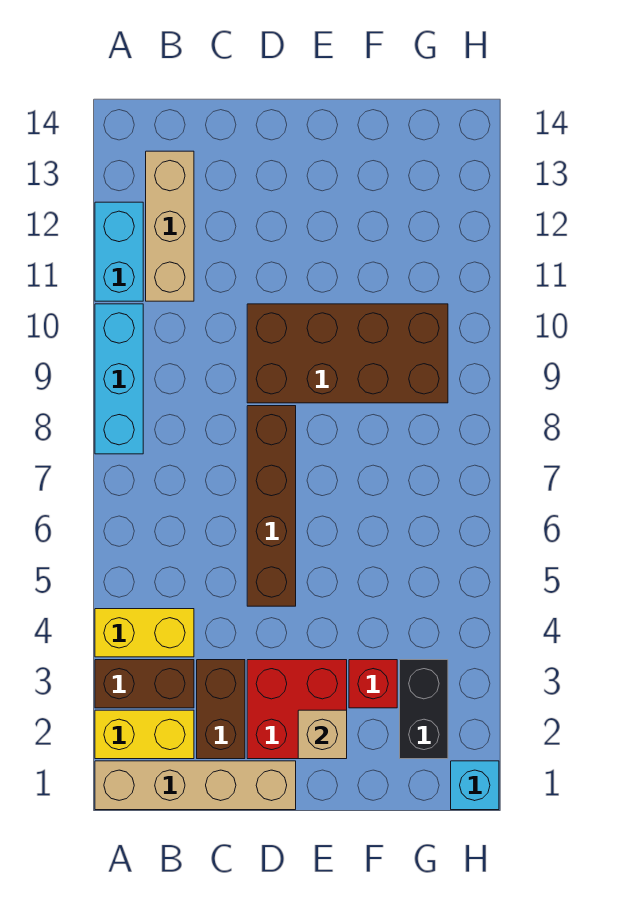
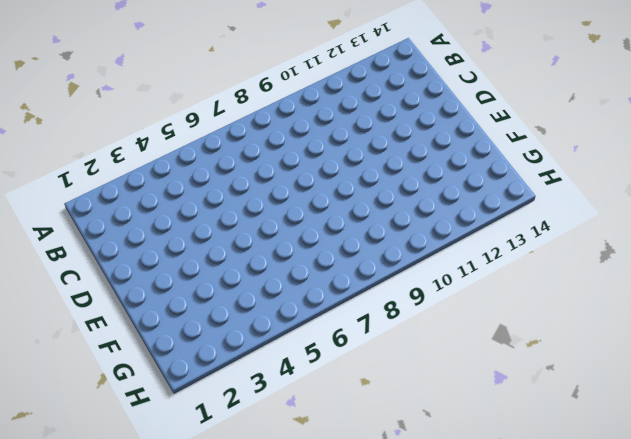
none -> tan 1x4 brick [95,761,296,810]
none -> yellow 1x2 brick [95,710,194,759]
none -> brown 1x2 brick [95,660,194,708]

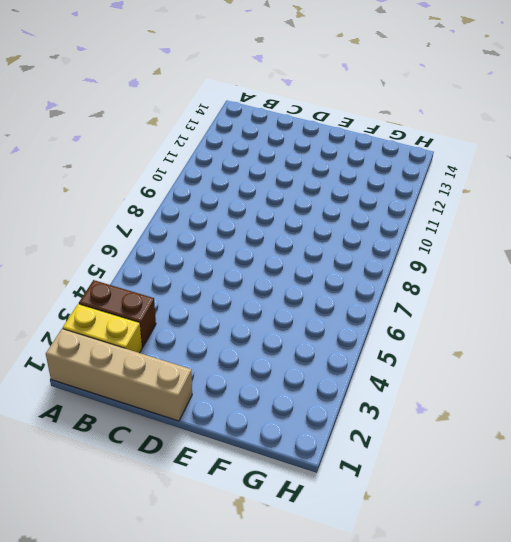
none -> yellow 1x2 brick [95,609,194,657]
none -> cyan 1x3 brick [95,304,143,454]
none -> cyan 1x2 brick [95,202,143,301]

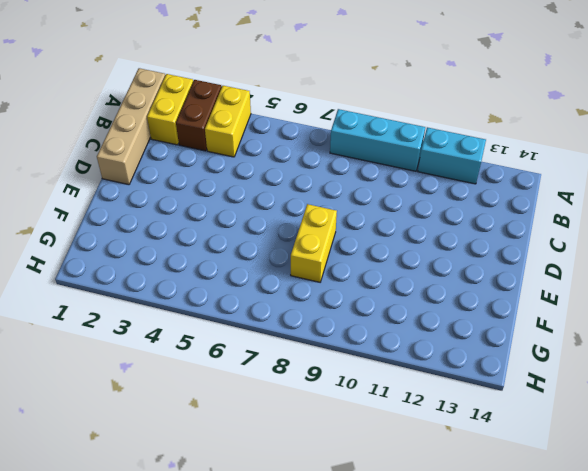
yellow 1x2 brick [291,204,337,282] -> none
none -> tan 1x3 brick [146,151,194,301]
none -> brown 1x2 brick [197,660,245,759]
none -> red 2x2 brick [247,660,347,759]

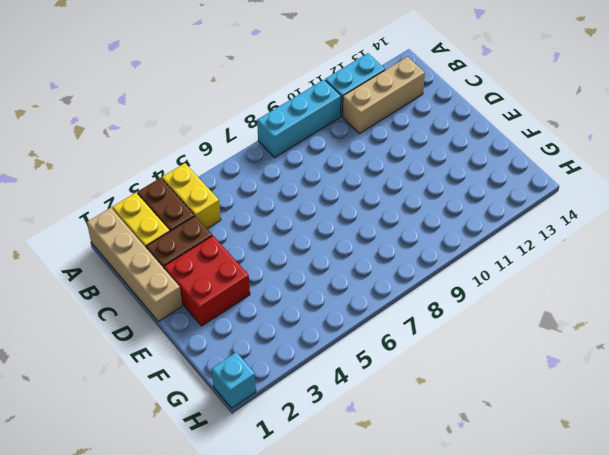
none -> brown 1x4 brick [247,406,296,606]
none -> brown 2x4 brick [247,304,448,403]
none -> red 1x1 brick [349,660,397,708]

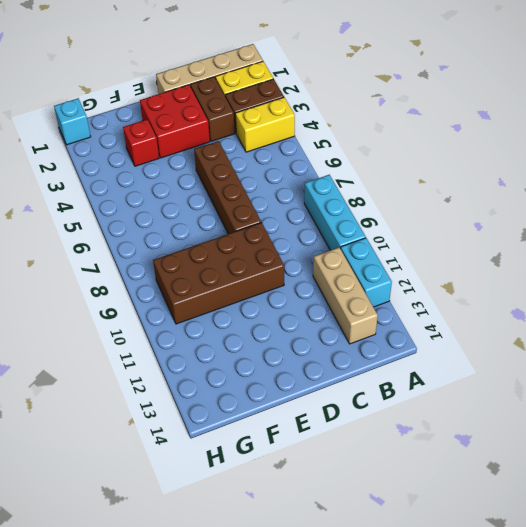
none -> black 1x2 brick [400,660,448,759]
none -> tan 1x1 brick [298,710,347,759]

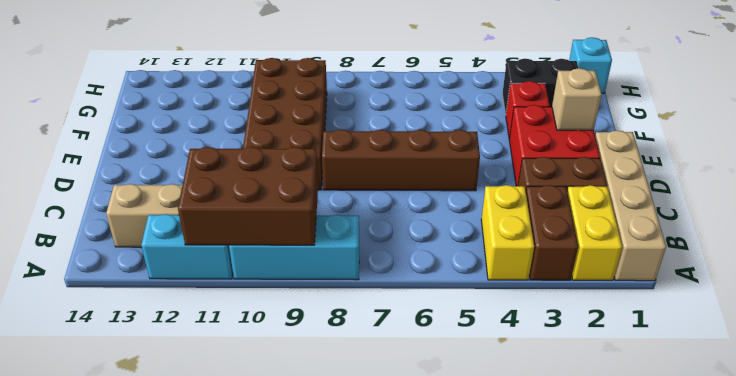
brown 2x3 brick [178,147,318,245] -> none

